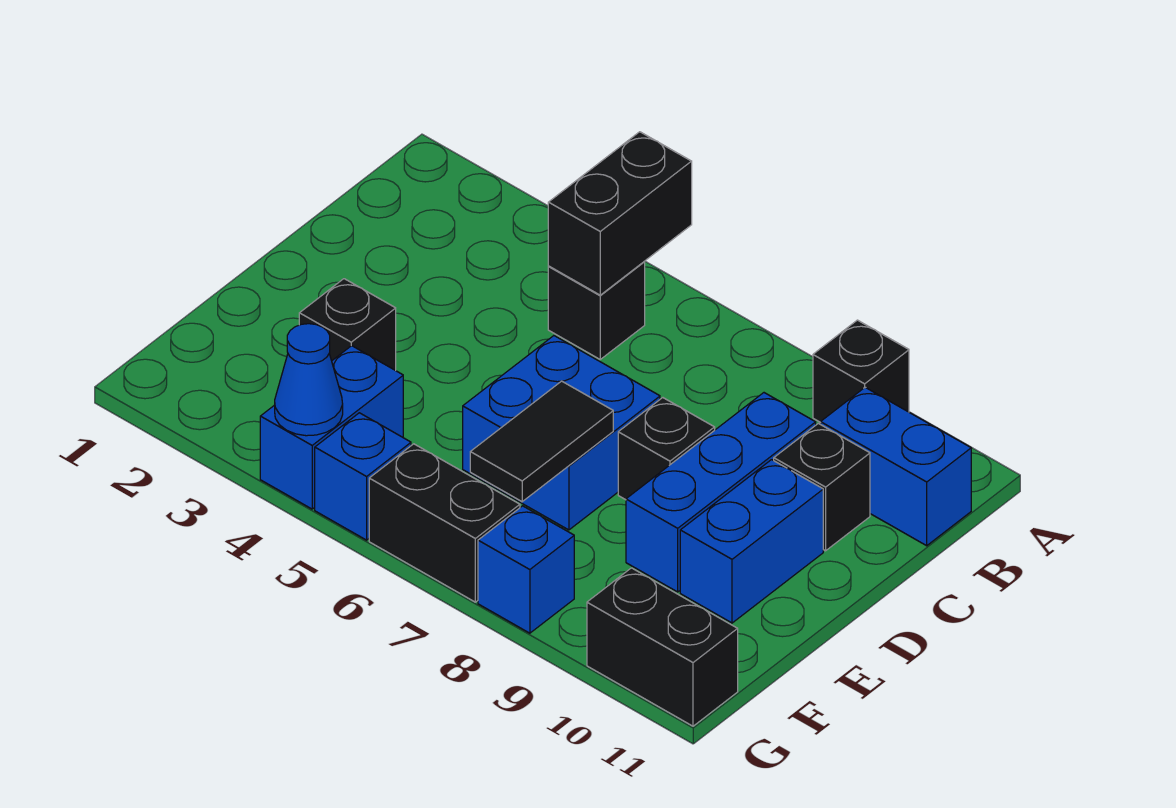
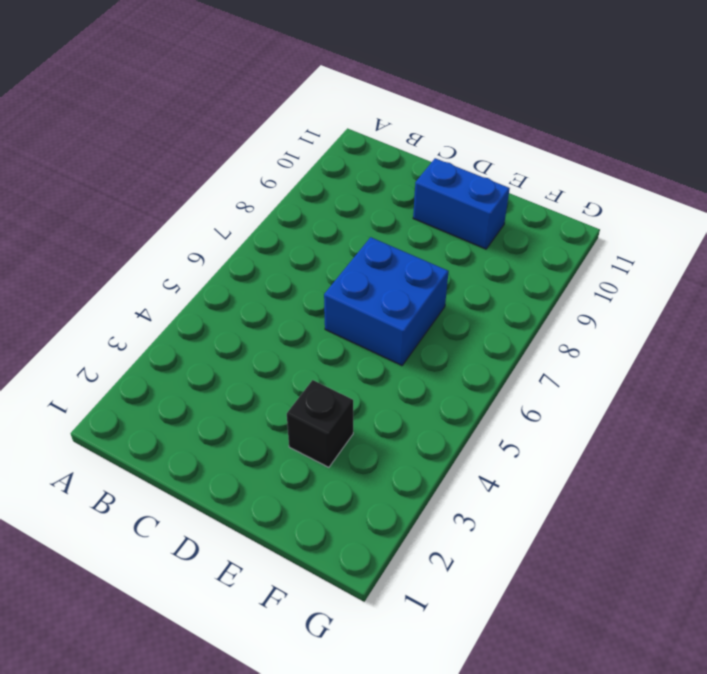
none -> black 1x1 brick [813,320,909,423]
none -> black 1x1 brick [548,261,645,359]
none -> blue 1x2 brick [821,387,971,546]

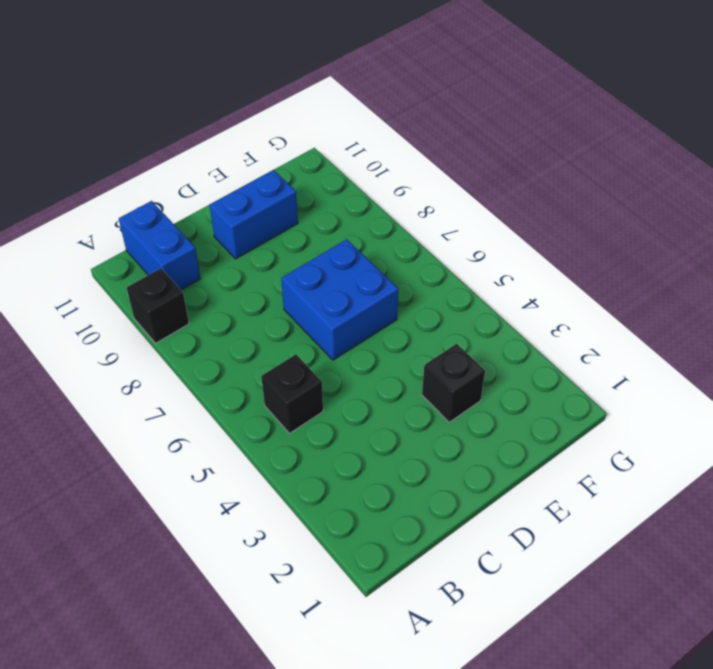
none -> blue 1x3 brick [626,393,816,592]
none -> black 1x1 brick [774,423,870,551]
none -> black 1x1 brick [618,398,715,500]

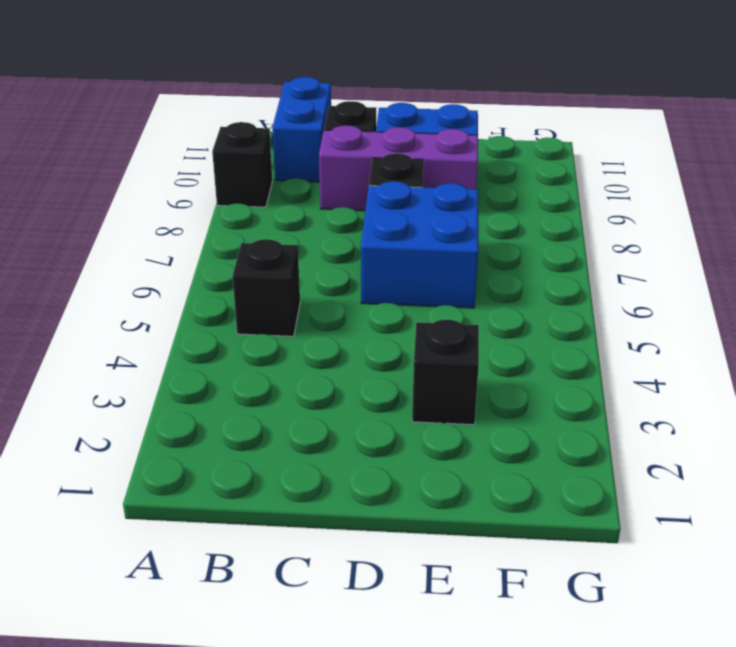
purple 1x3 brick [319,126,478,211] -> blue 1x3 brick [626,393,816,592]
none -> blue 1x2 brick [260,346,403,509]
none -> blue 1x1 brick [315,413,411,540]
none -> black 1x2 brick [369,444,520,602]

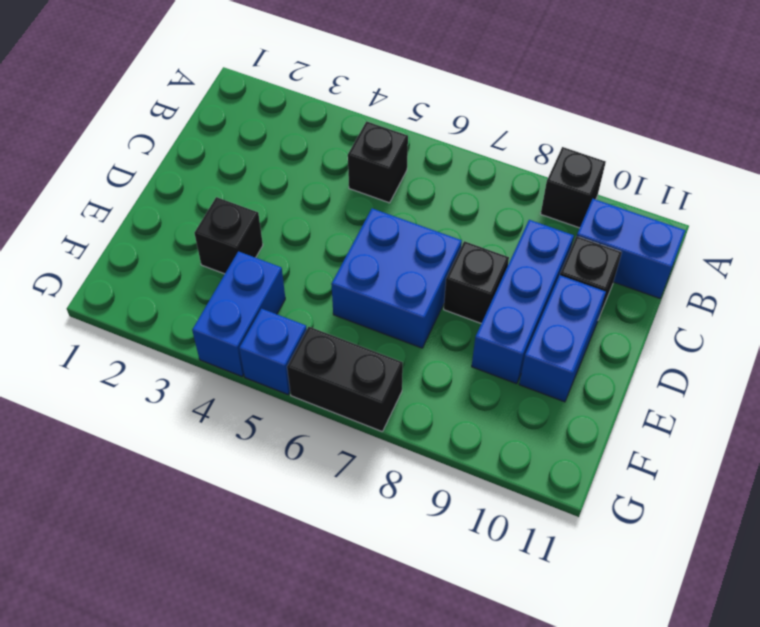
none -> blue 1x1 brick [478,506,574,633]
none -> black 1x2 brick [587,568,738,726]
none -> black 1x2 brick [548,132,692,295]

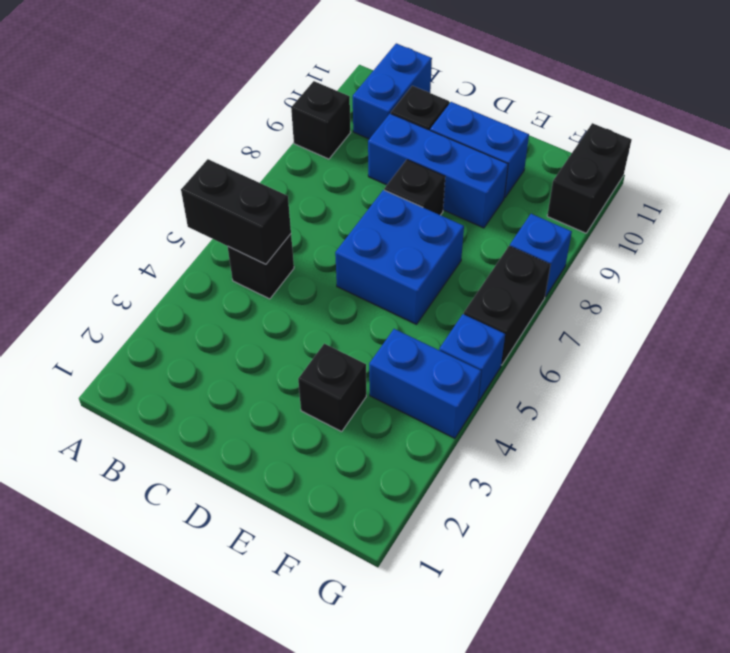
none -> black 1x2 tile [470,381,613,502]
none -> blue 1x1 cone [275,324,343,436]

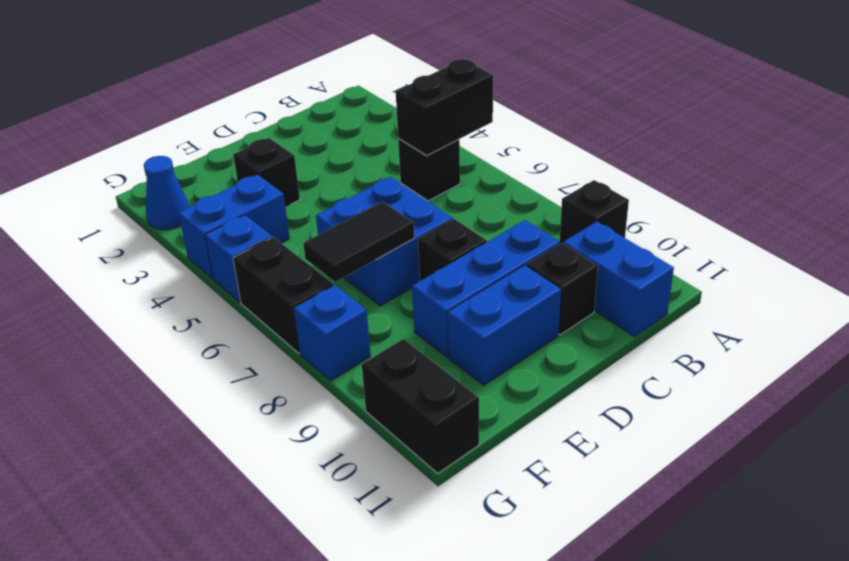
blue 1x1 cone [144,156,190,230] -> blue 1x1 cone moved to [275,324,343,436]

